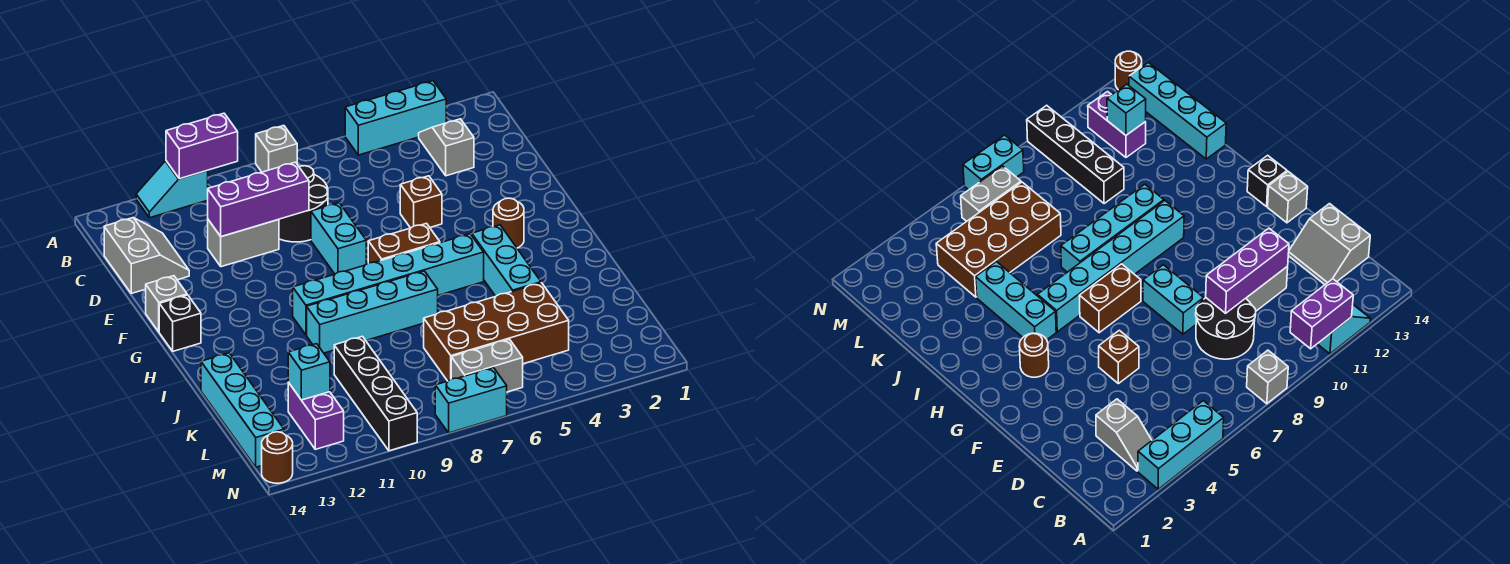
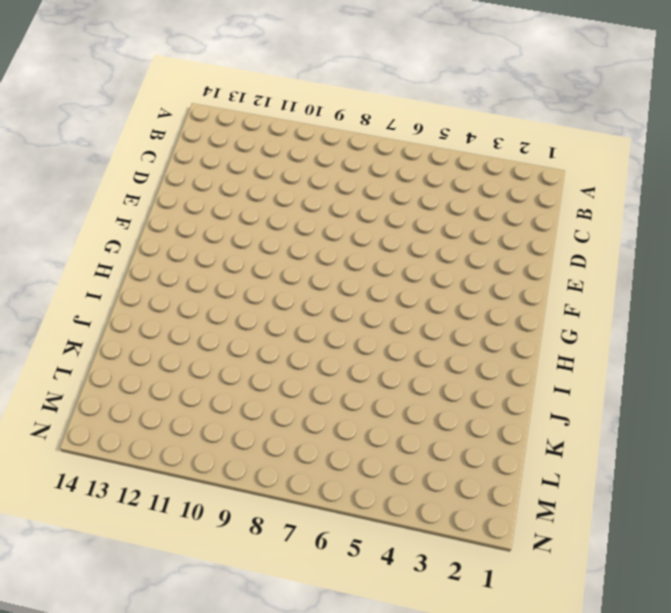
none -> cyan 1x3 brick [345,81,446,155]
none -> grey 1x1 brick [256,126,297,172]
none -> cyan 1x2 slope [136,161,208,218]

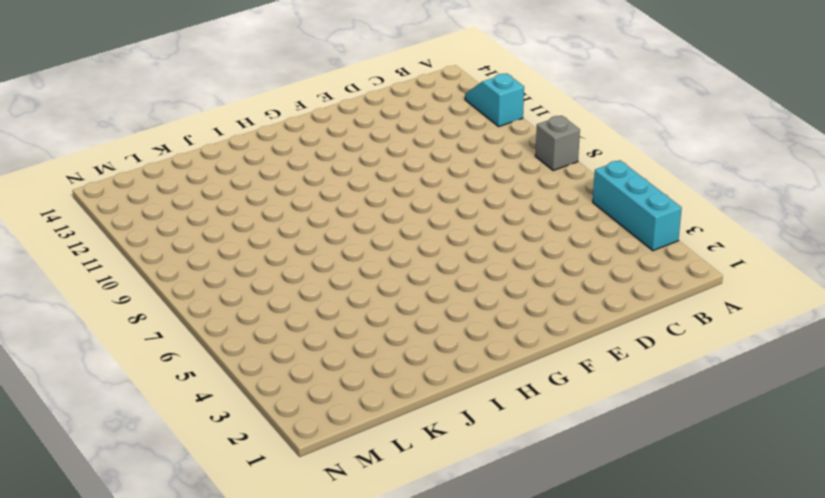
none -> grey 1x2 slope [419,119,474,176]
none -> black 2x2 round brick [279,166,328,242]
none -> grey 2x2 slope [104,218,189,293]

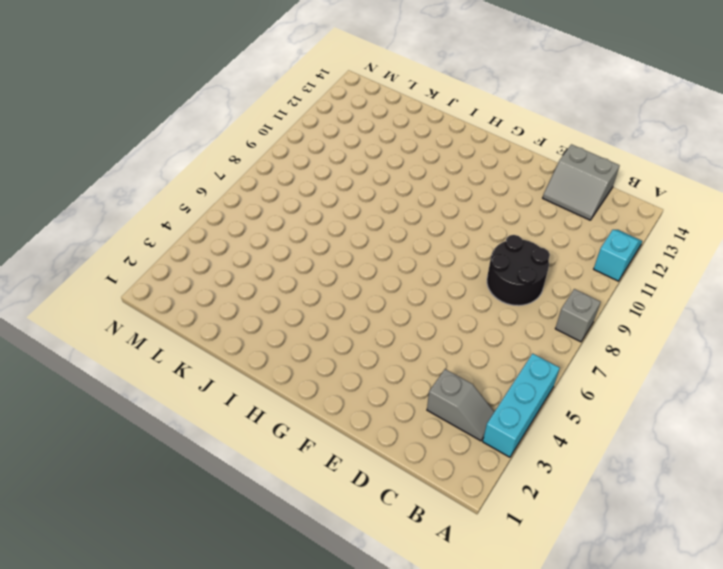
none -> grey 1x2 brick [208,220,279,267]
none -> brown 1x1 brick [400,176,442,228]
none -> cyan 1x2 brick [311,203,366,274]

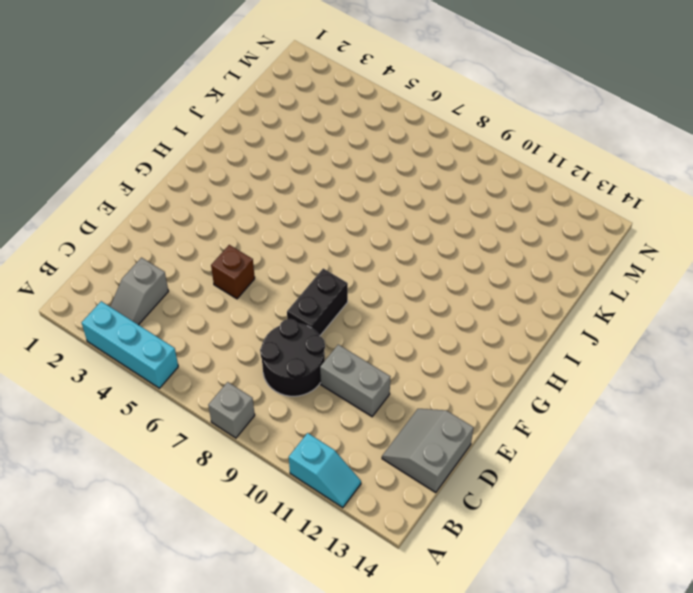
black 1x2 brick [287,269,348,336] -> cyan 1x2 brick [311,203,366,274]
none -> grey 1x1 brick [146,276,187,332]
none -> brown 1x1 round brick [493,198,524,248]
none -> brown 1x2 brick [368,223,440,263]

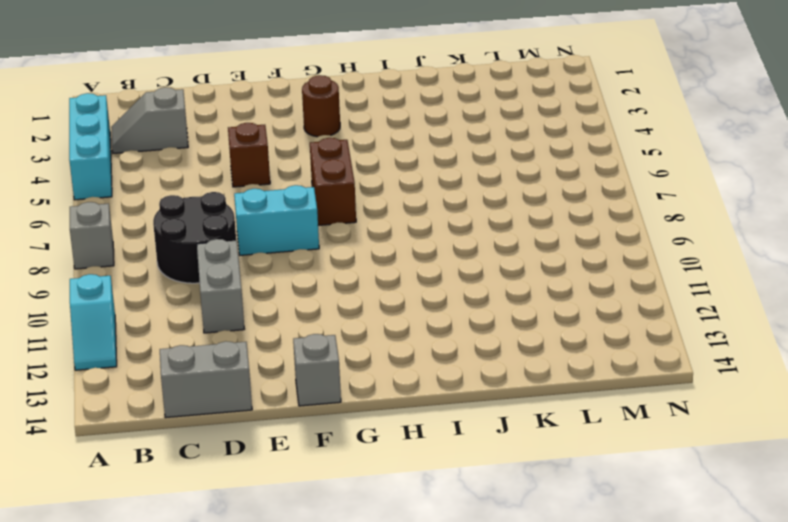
none -> black 1x1 brick [159,295,201,351]
none -> cyan 1x3 brick [472,225,541,296]
none -> cyan 1x6 brick [293,234,484,335]

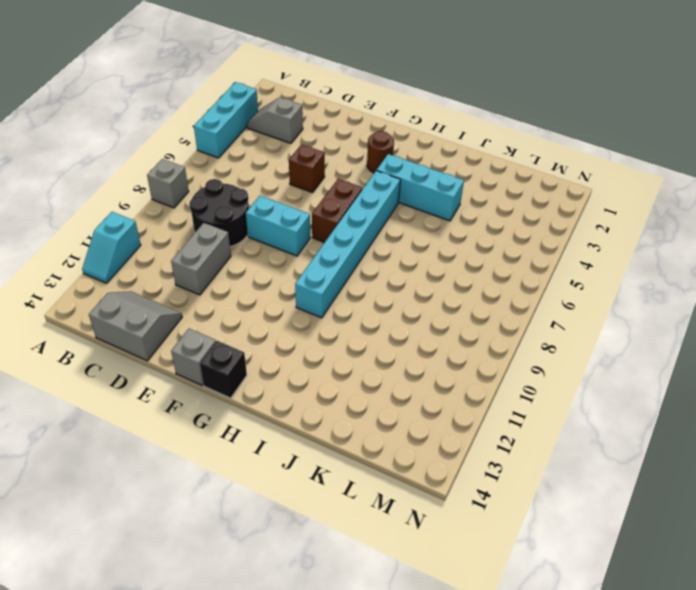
none -> cyan 1x4 brick [307,271,438,353]
none -> cyan 1x4 brick [201,353,284,467]
none -> brown 2x4 brick [424,283,569,381]

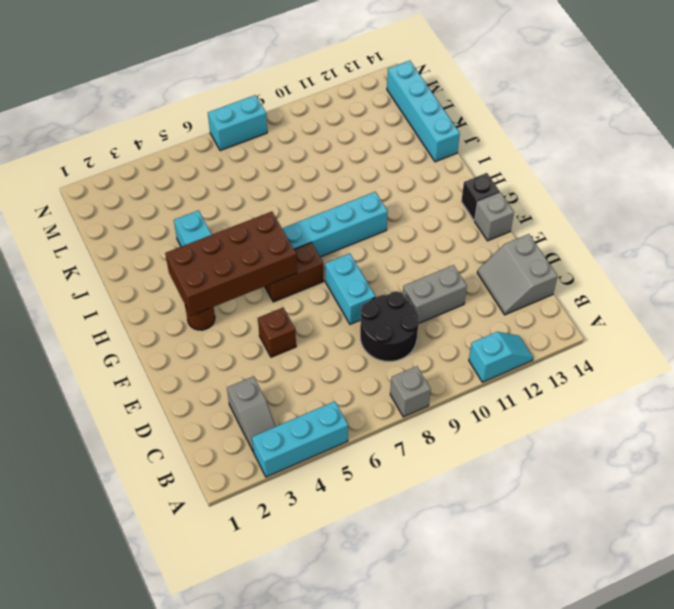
brown 2x4 brick [165,212,297,316] -> brown 2x4 brick moved to [424,283,569,381]
none -> cyan 1x4 brick [307,271,438,353]
none -> black 1x4 brick [334,336,417,451]
none -> purple 1x2 brick [288,382,344,449]

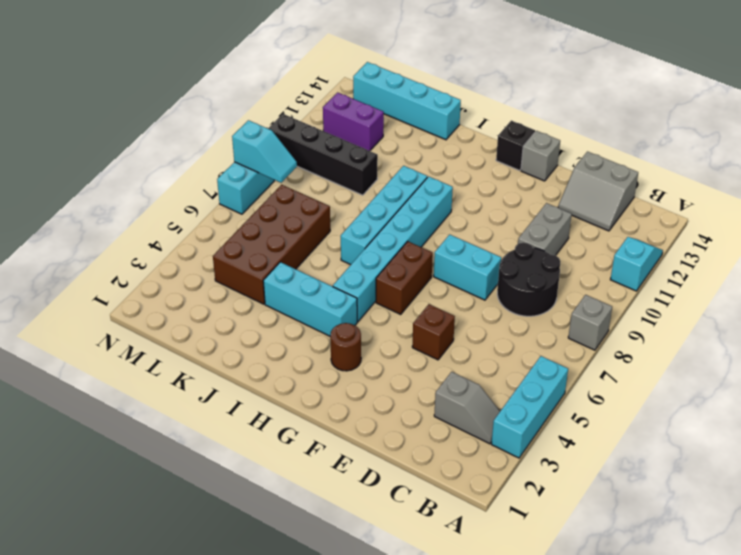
cyan 1x2 slope [232,120,297,183] -> none
none -> grey 1x2 brick [451,339,523,392]
none -> brown 1x1 round brick [262,432,293,483]
none -> purple 1x2 brick [166,113,238,179]

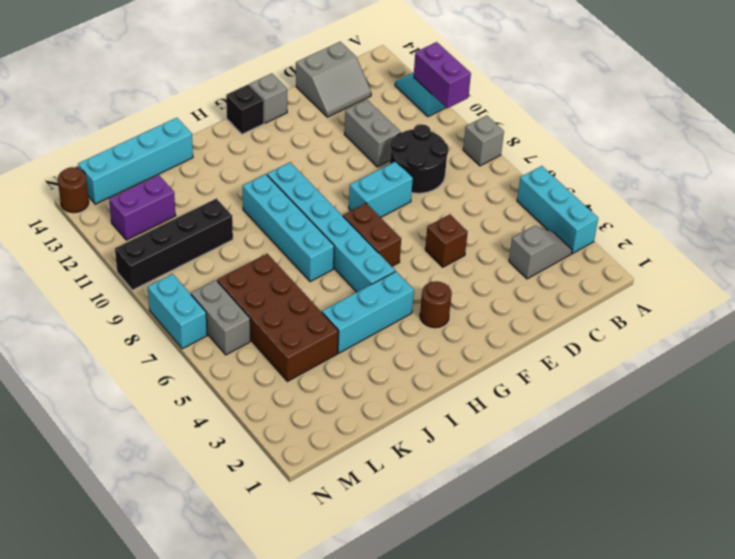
none -> purple 1x3 brick [208,162,309,237]
none -> cyan 1x1 brick [288,344,330,400]

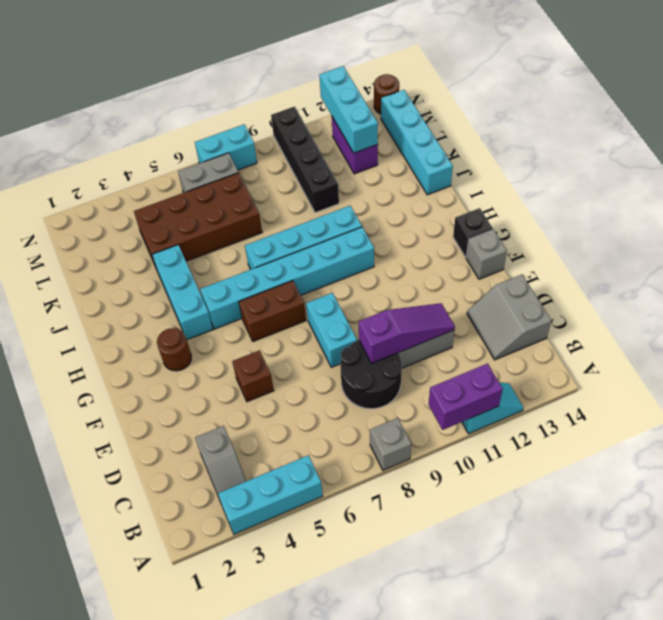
purple 1x3 slope [359,303,455,363] -> purple 1x3 brick [208,162,309,237]
cyan 1x3 brick [319,66,378,153] -> cyan 1x1 brick [288,344,330,400]

